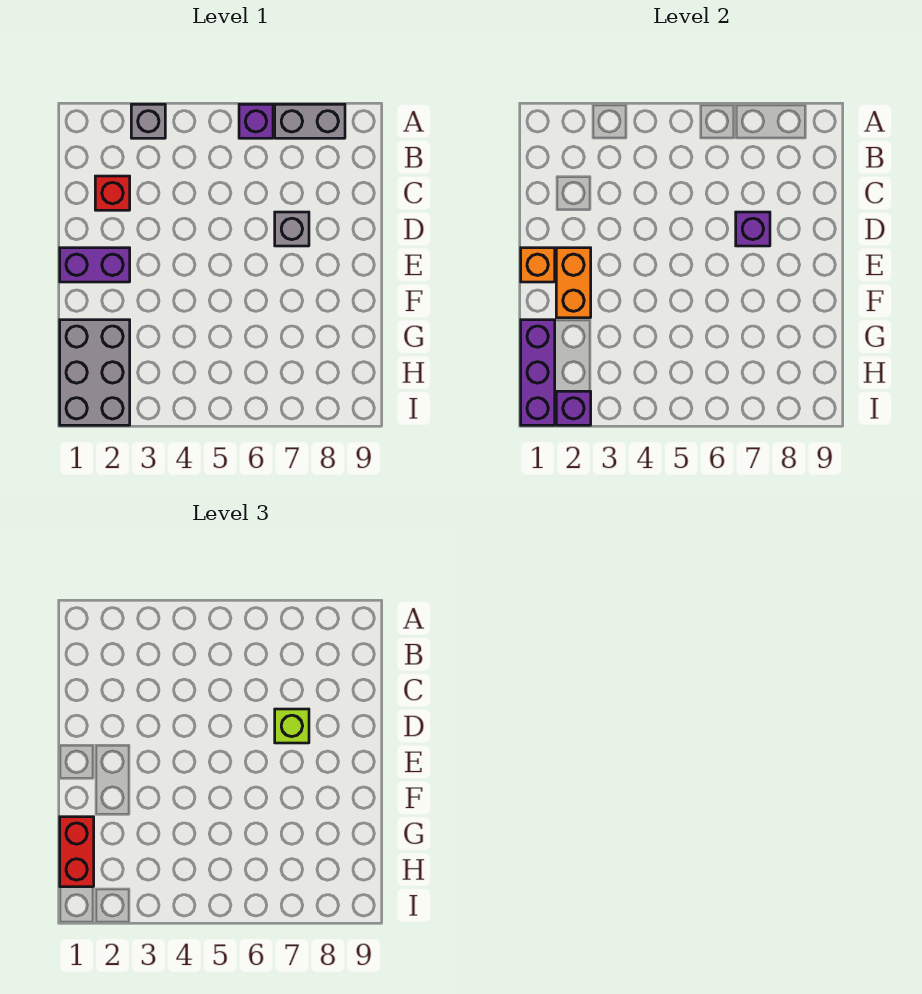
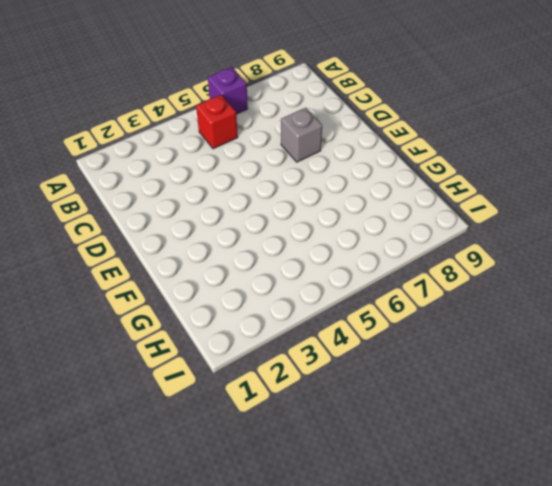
red 1x1 brick [196,95,238,149] -> red 1x1 brick moved to [95,176,130,210]
none -> grey 1x1 brick [131,104,165,138]
none -> grey 1x2 brick [275,104,345,138]
none -> purple 1x2 brick [60,248,130,282]

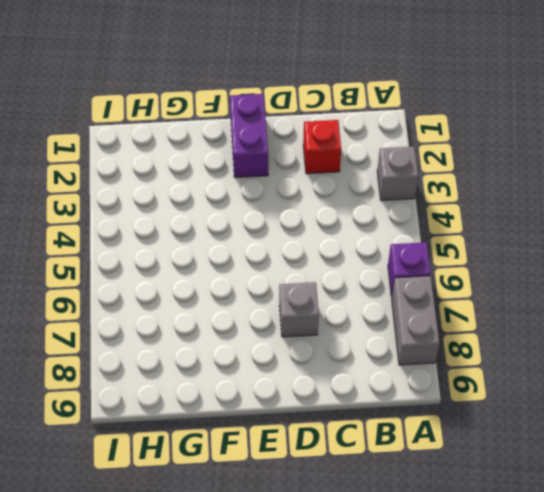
none -> grey 2x3 brick [60,320,130,425]
none -> purple 1x1 brick [736,212,770,246]
none -> orange 1x1 brick [521,248,555,282]

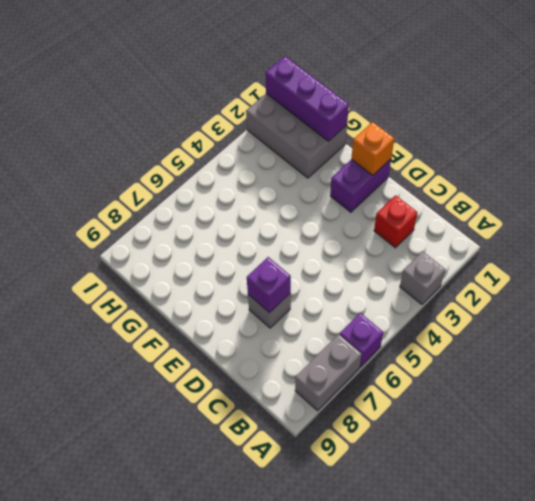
none -> orange 1x2 brick [556,248,591,318]
none -> purple 1x1 brick [556,391,591,425]
none -> lime 1x1 brick [275,709,309,743]

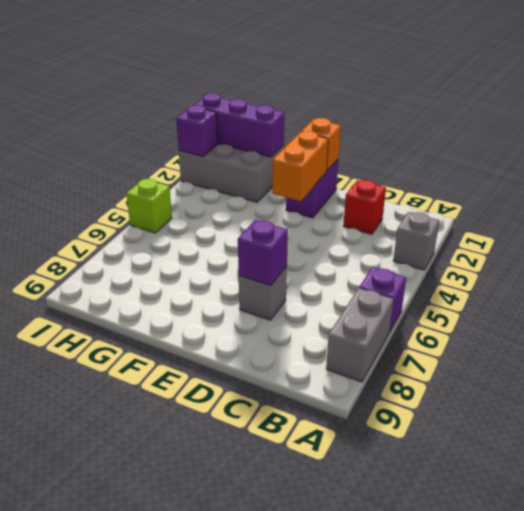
orange 1x2 brick [273,131,328,201] -> orange 1x2 brick turned to [556,248,591,318]
lime 1x1 brick [126,179,172,233] -> lime 1x1 brick moved to [275,709,309,743]
none -> red 1x2 brick [60,817,94,887]

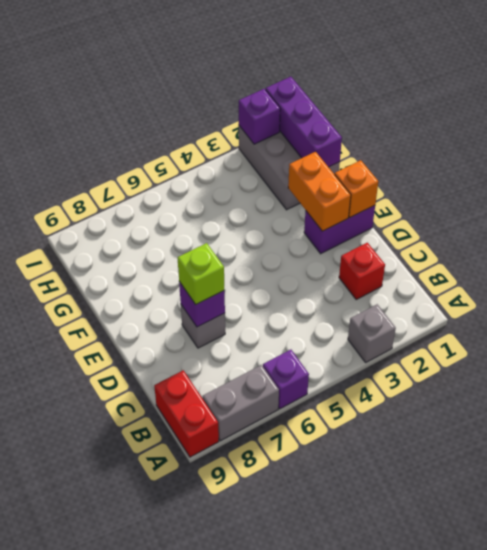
red 1x2 brick [154,370,219,457] -> red 1x2 brick moved to [60,817,94,887]

